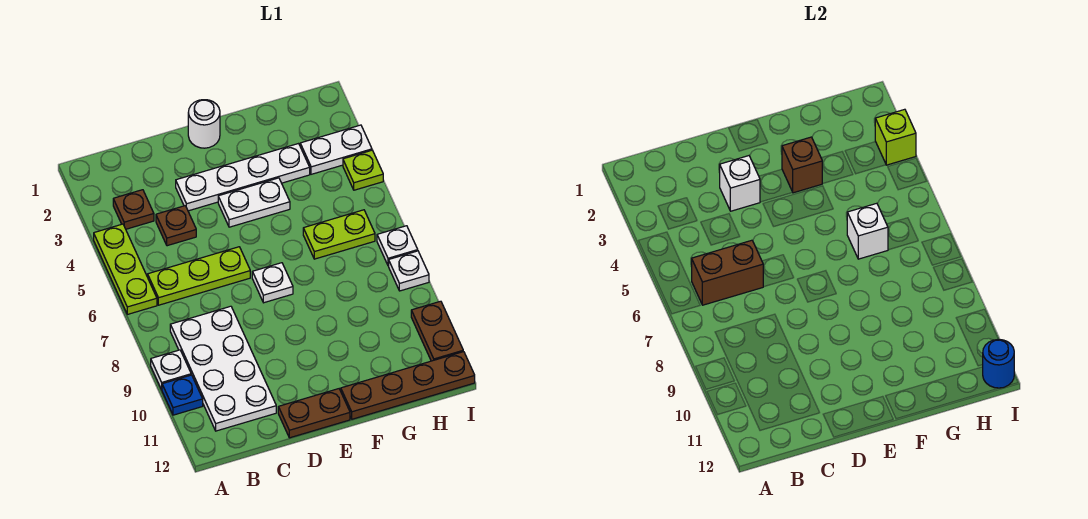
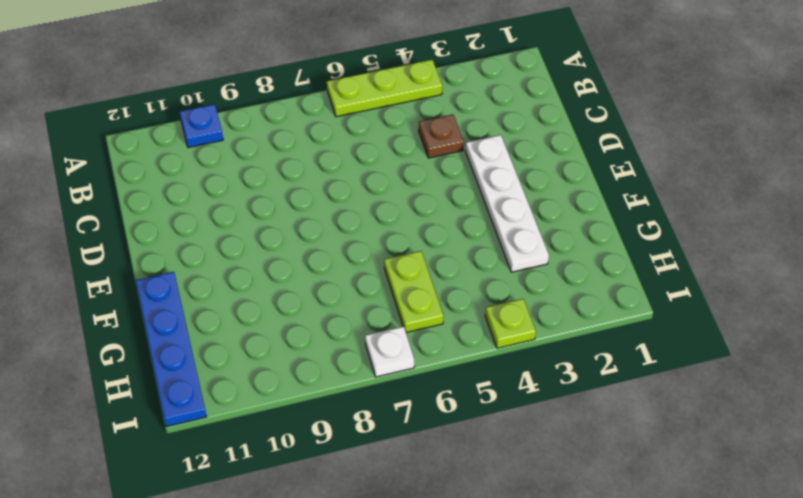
blue 1x4 plate [136,272,207,427] -> brown 1x4 plate [341,352,475,419]
none -> white 1x1 plate [151,350,191,390]
none -> brown 1x1 plate [113,190,154,229]
none -> lime 1x3 plate [148,247,250,305]

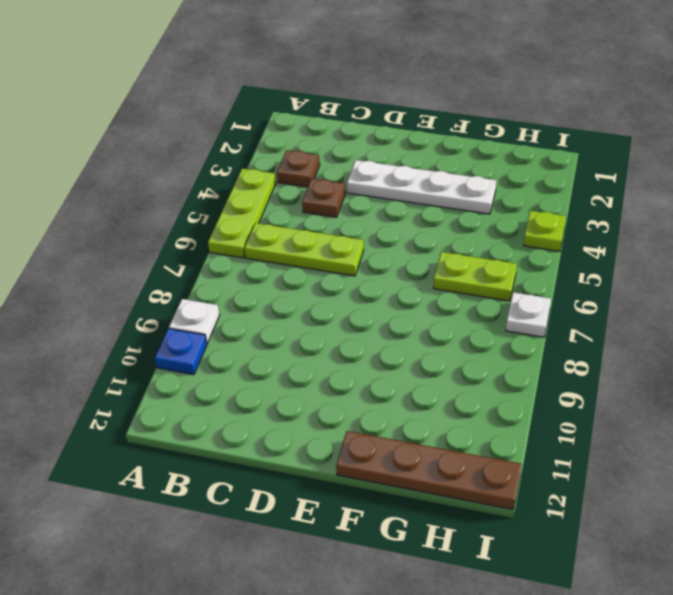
none -> white 2x4 plate [170,306,276,431]
none -> brown 1x2 plate [278,389,350,438]
none -> white 1x1 round brick [188,100,220,148]

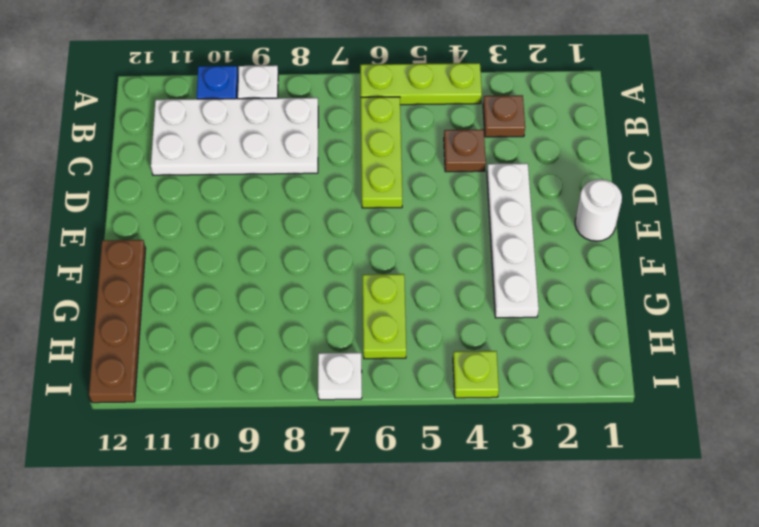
none -> brown 1x2 plate [278,389,350,438]
none -> white 1x2 plate [218,178,290,227]
none -> white 1x1 plate [252,263,293,303]

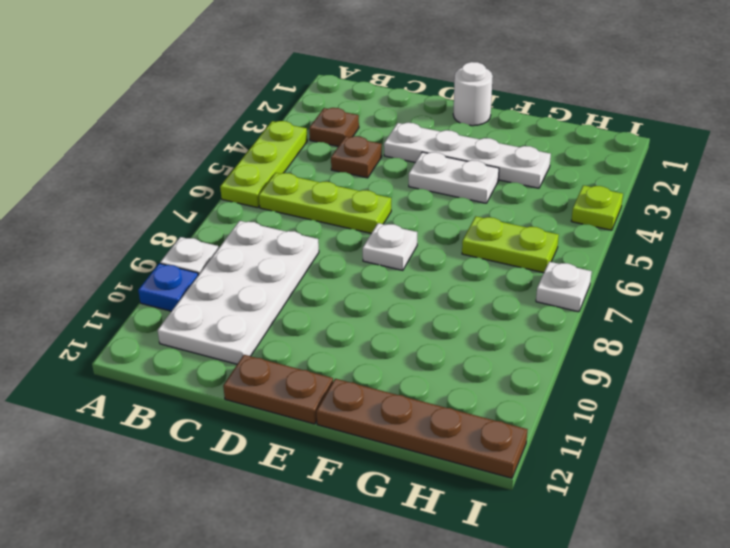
none -> white 1x2 plate [300,125,372,174]
none -> white 1x1 plate [389,251,429,291]
none -> brown 1x2 plate [411,301,463,361]

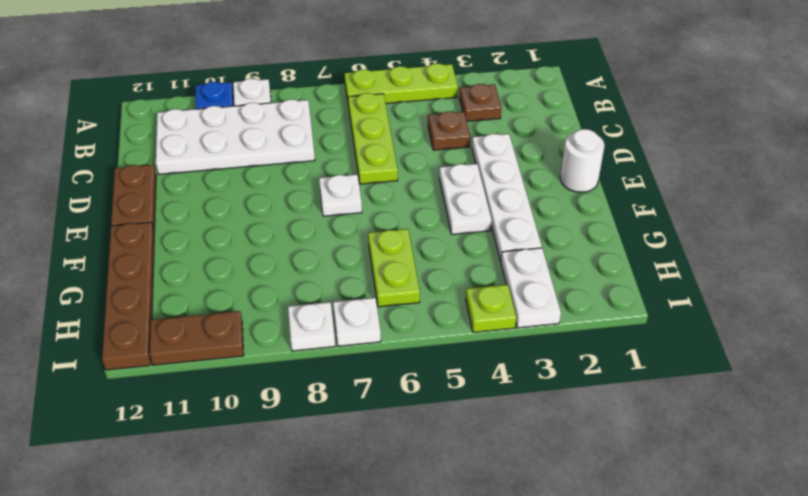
none -> brown 1x2 brick [692,240,763,305]
none -> white 1x1 brick [720,156,760,211]
none -> brown 1x1 brick [782,137,822,193]

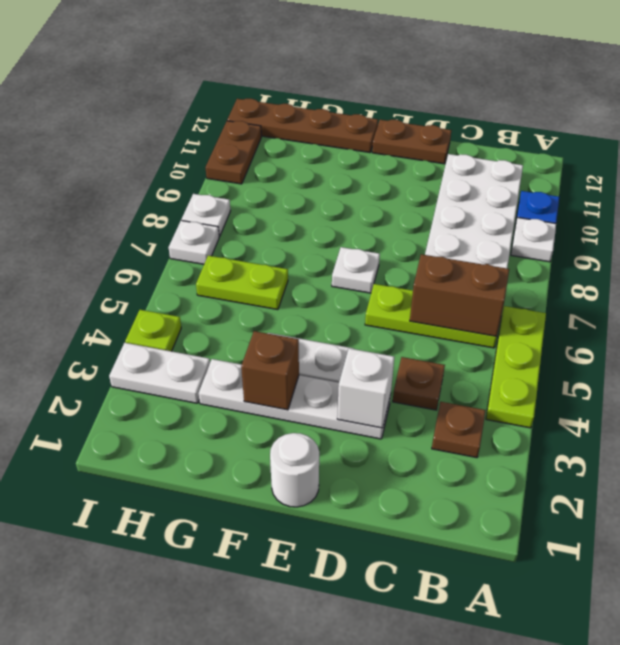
none -> white 1x1 brick [847,203,888,259]
none -> lime 1x1 brick [875,109,916,165]
none -> blue 1x1 round brick [983,339,1014,388]

